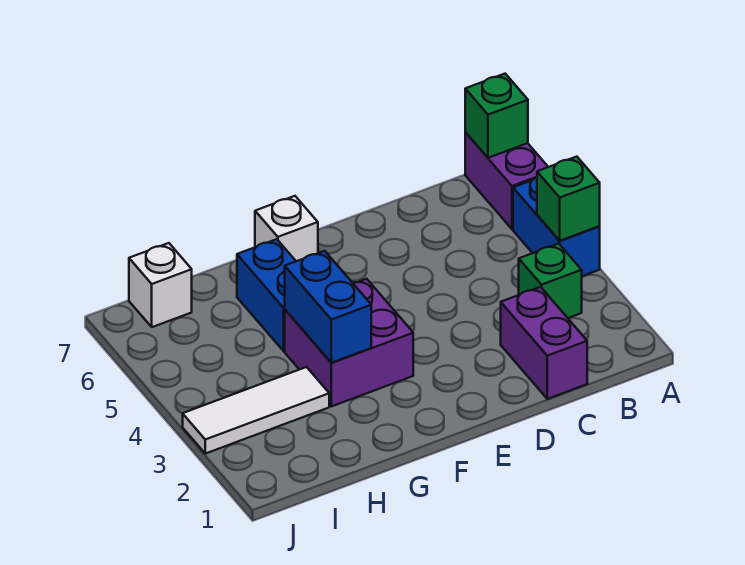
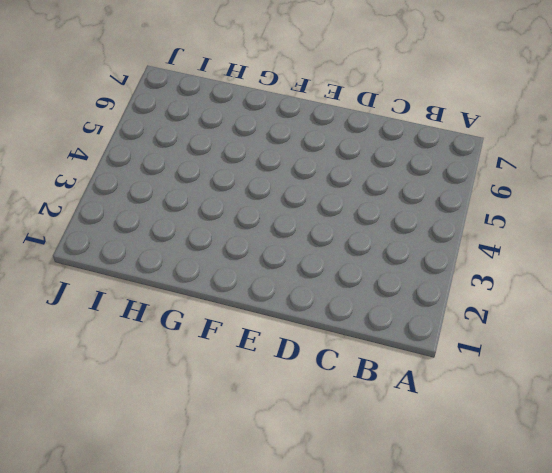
none -> blue 1x2 brick [513,178,600,276]
none -> purple 1x2 brick [465,132,548,229]
none -> green 1x1 brick [519,244,582,318]

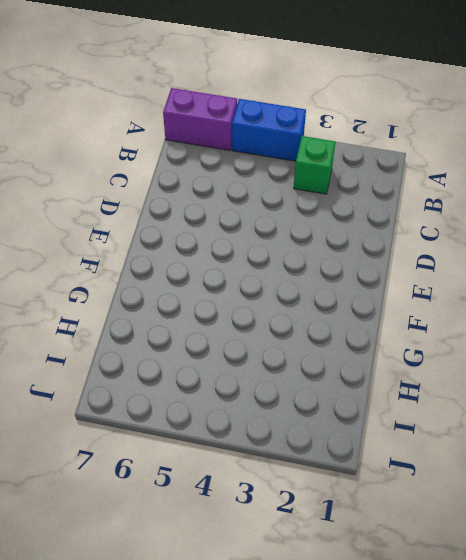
none -> purple 1x2 brick [501,287,587,399]
none -> purple 2x2 brick [285,279,413,406]
none -> white 1x1 brick [255,196,318,261]

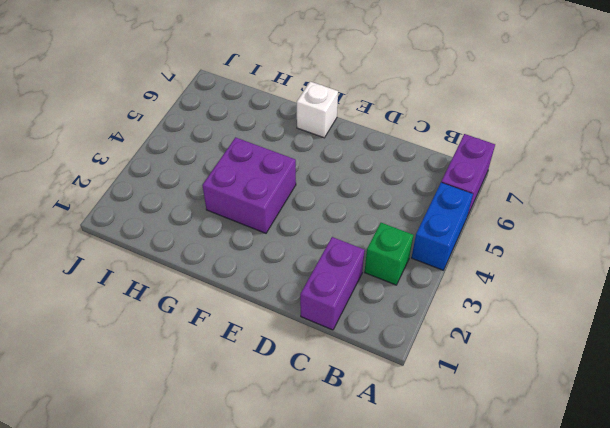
none -> blue 1x2 brick [237,239,296,351]
none -> white 1x3 tile [183,367,329,454]
none -> white 1x1 brick [129,243,192,327]

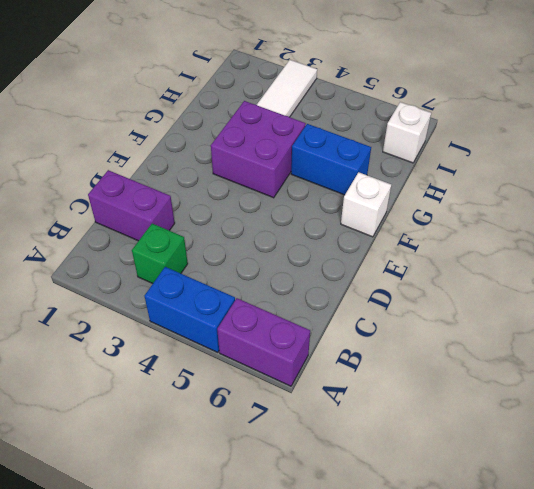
none -> green 1x1 brick [537,157,600,241]
none -> green 1x1 brick [465,74,528,158]
none -> blue 1x2 brick [285,251,371,363]

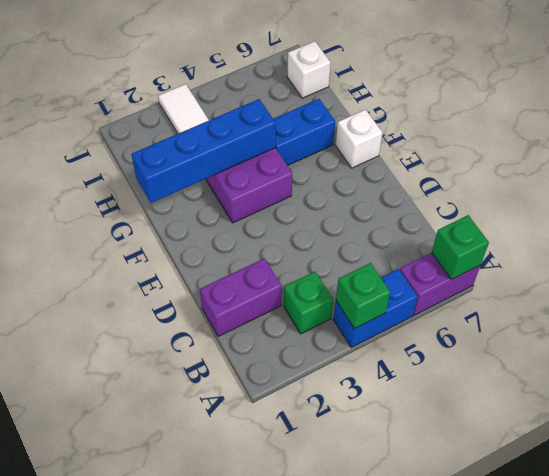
blue 1x4 brick [131,99,276,203] -> blue 1x2 brick [285,251,371,363]

